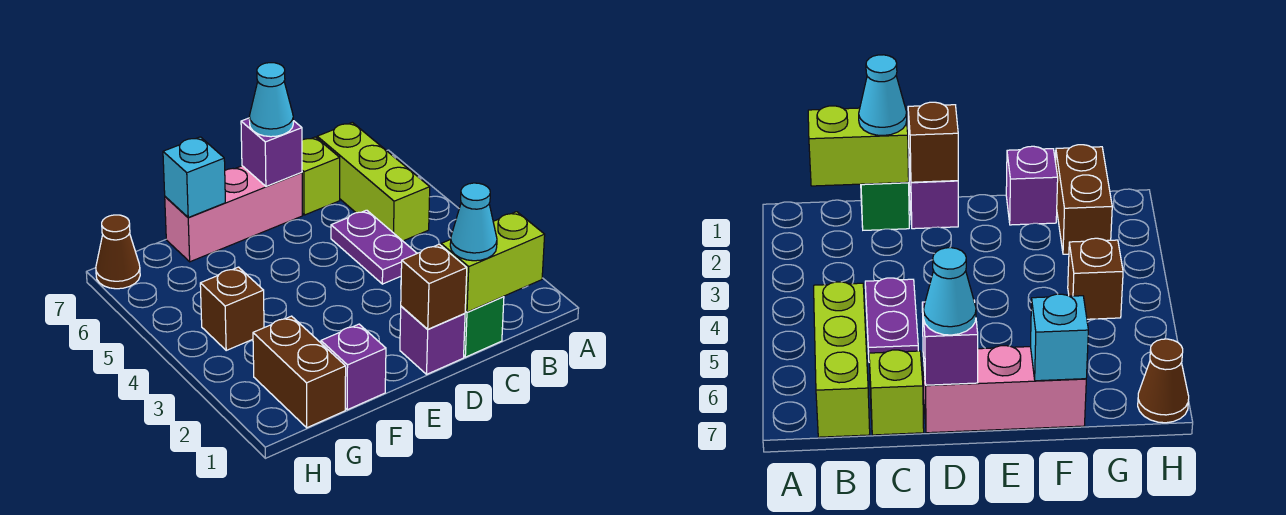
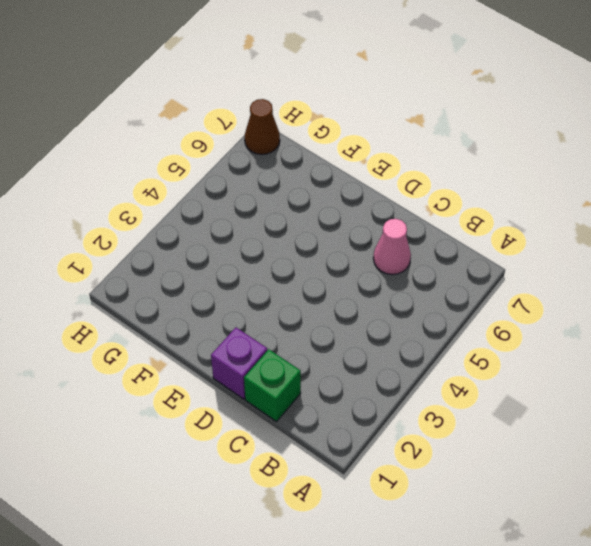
pink 1x1 cone [373,219,411,275] -> none
none -> lime 1x3 brick [317,122,430,241]
none -> purple 1x2 plate [331,210,417,284]
none -> lime 1x1 brick [302,137,340,215]

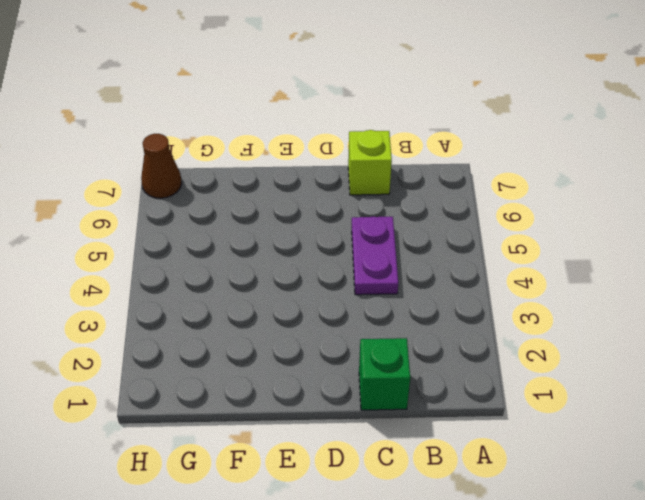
none -> lime 1x3 brick [317,122,430,241]
none -> purple 1x1 brick [400,306,465,374]
none -> pink 1x3 brick [165,166,302,262]

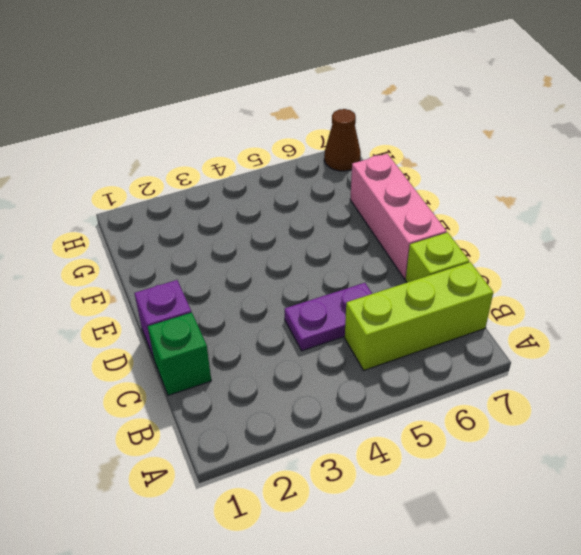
none -> purple 1x1 brick [321,324,386,410]
none -> brown 1x2 brick [253,316,346,428]
none -> brown 1x1 brick [200,267,264,350]

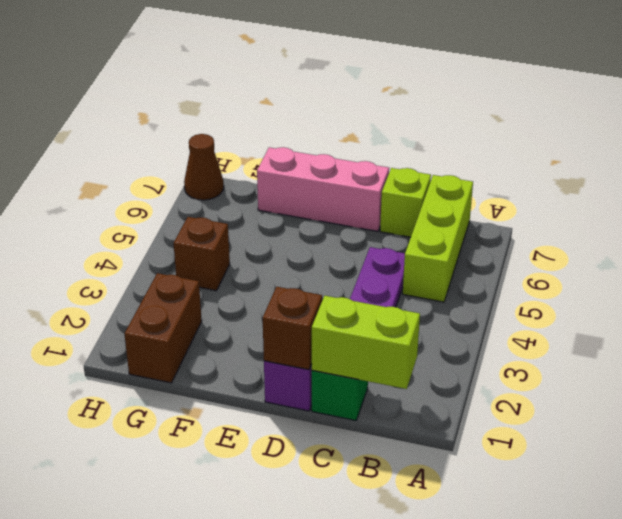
none -> purple 1x1 brick [321,324,386,410]
none -> purple 1x1 brick [241,118,302,187]
none -> cyan 1x1 brick [163,137,225,217]

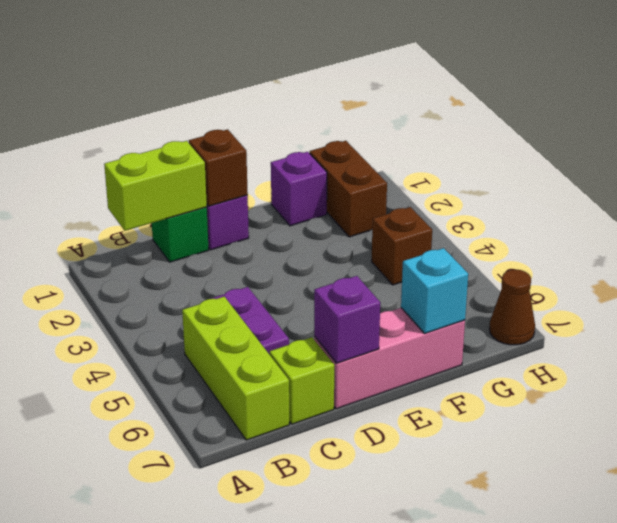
none -> cyan 1x1 cone [450,183,497,261]
none -> cyan 1x1 cone [249,63,293,137]

